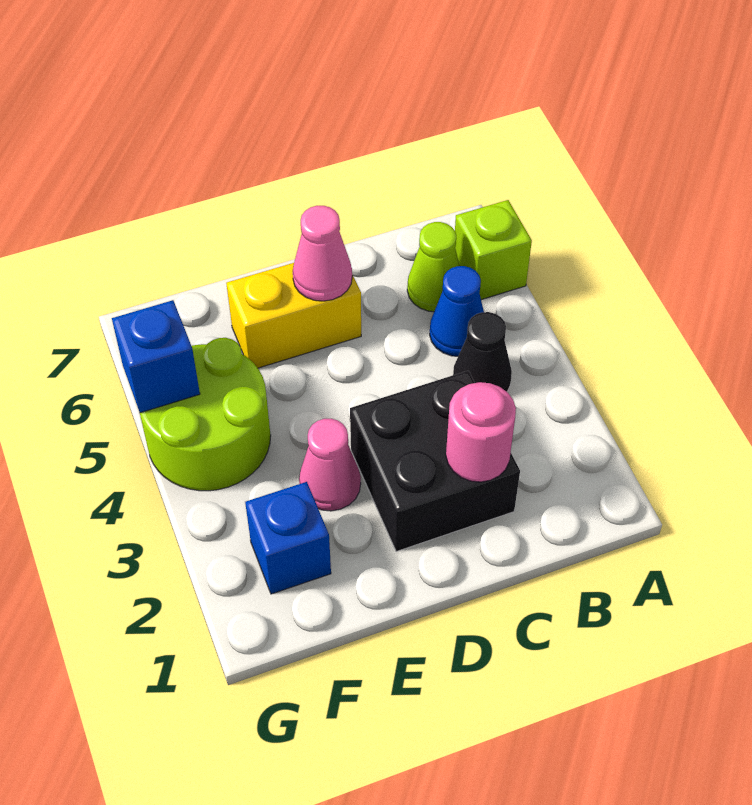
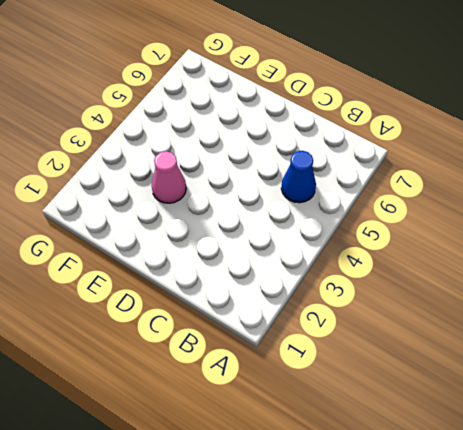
none -> lime 1x1 brick [455,200,532,300]
none -> black 1x1 cone [453,312,512,392]
none -> lime 1x1 cone [407,222,460,312]

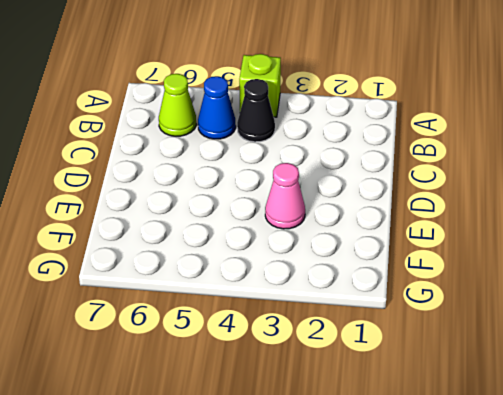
lime 1x1 brick [239,54,281,117] -> lime 1x1 brick moved to [455,200,532,300]
none -> black 2x2 brick [350,371,520,551]
none -> yellow 1x2 brick [226,263,361,368]
none -> blue 1x1 brick [245,482,331,594]

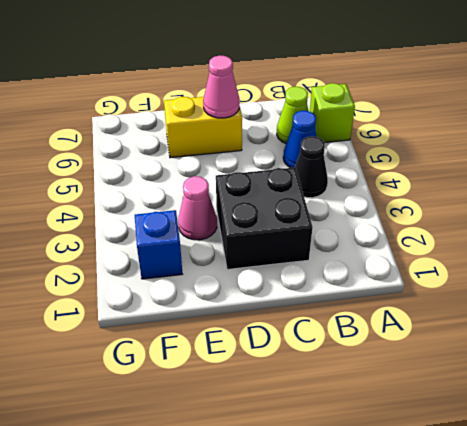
none -> lime 2x2 round brick [140,338,271,491]
none -> pink 1x1 round brick [446,382,516,482]
none -> blue 1x1 brick [112,300,200,413]

